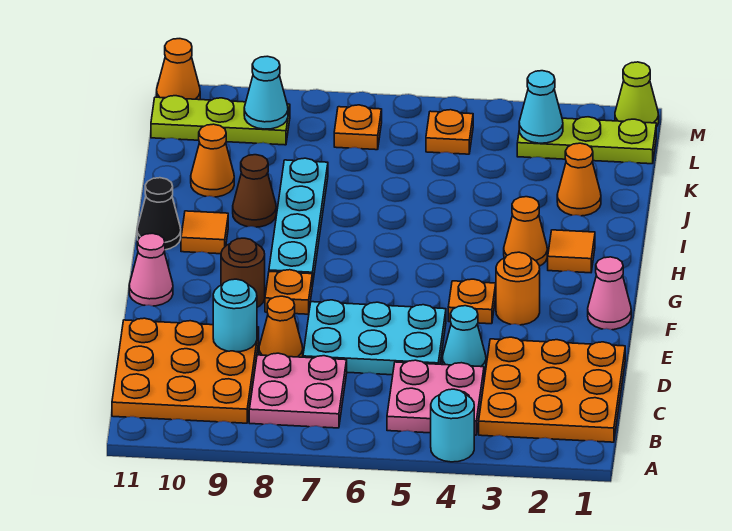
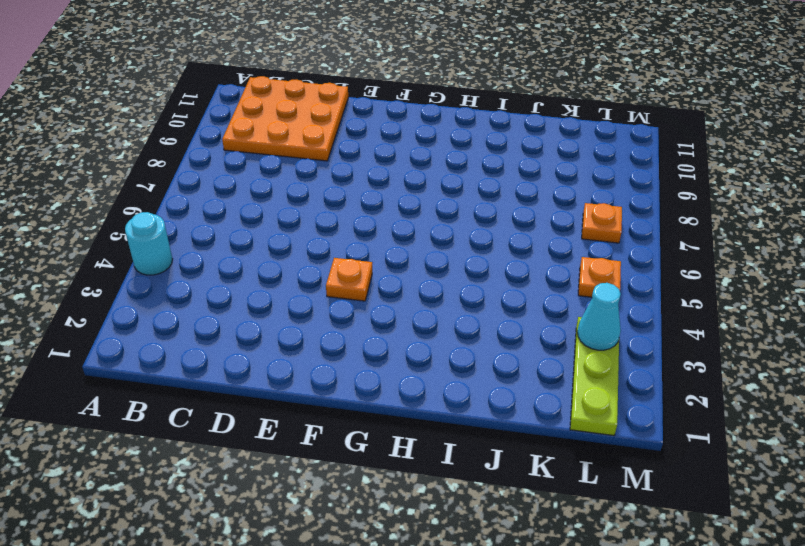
none -> orange 3x3 plate [479,337,625,442]
none -> pink 2x2 plate [387,360,484,435]
none -> pink 2x2 plate [249,353,347,428]
none -> cyan 1x1 cone [442,306,486,370]

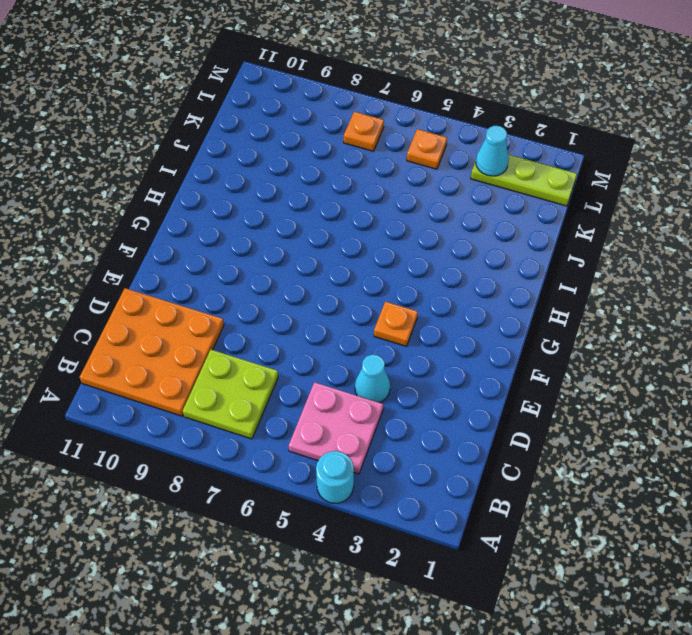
lime 2x2 plate [183,350,278,439] -> pink 2x2 plate [249,353,347,428]
none -> orange 3x3 plate [479,337,625,442]
none -> cyan 2x3 plate [303,300,446,375]
none -> orange 1x1 cone [259,296,303,357]
none -> pink 1x1 cone [588,257,631,330]

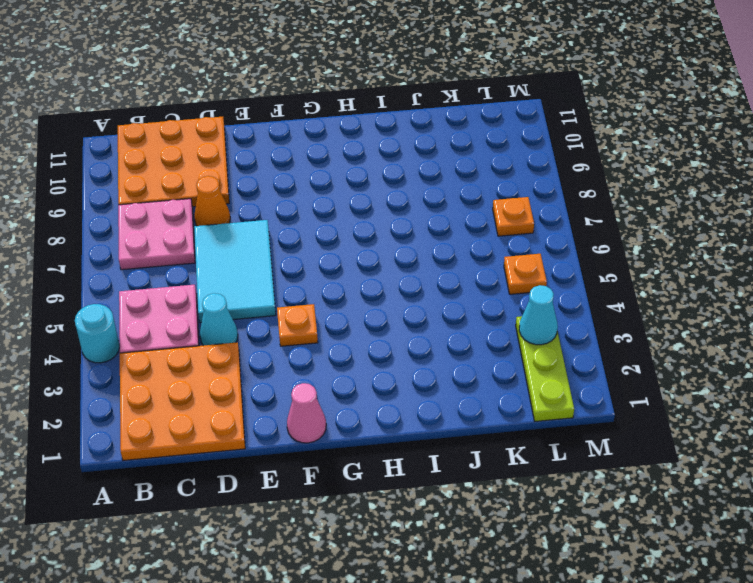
cyan 2x3 tile [194,220,276,322] -> cyan 2x3 plate [303,300,446,375]
none -> orange 1x1 round brick [496,252,540,325]
none -> orange 1x1 plate [265,270,312,314]
none -> brown 1x1 round brick [221,238,265,307]
none -> pink 1x1 cone [129,233,173,306]

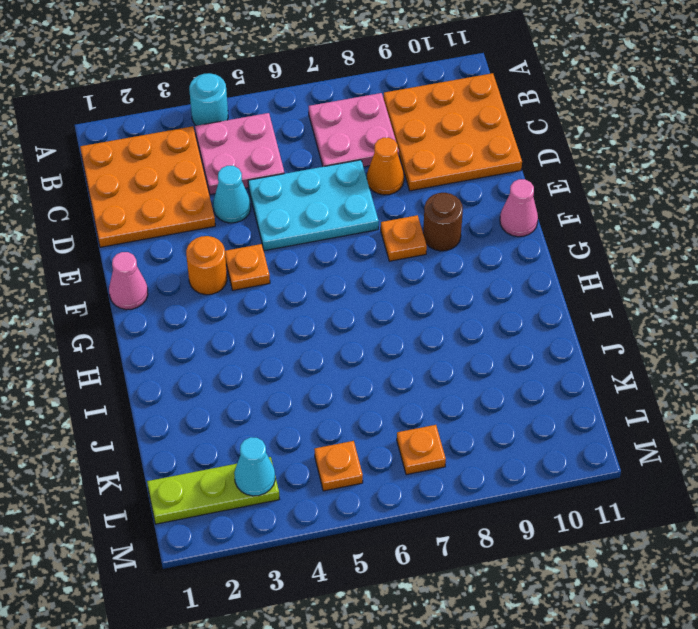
none -> cyan 1x4 plate [269,158,328,286]
none -> orange 1x1 tile [548,230,595,273]
none -> orange 1x1 cone [504,197,547,266]
none -> orange 1x1 tile [181,211,228,254]

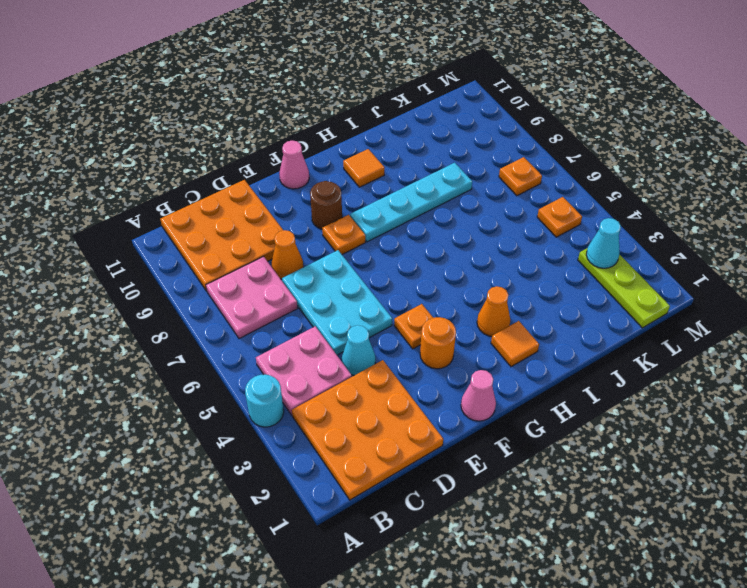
none -> black 1x1 cone [137,178,181,250]
none -> brown 1x1 cone [233,155,276,227]
none -> orange 1x1 cone [557,143,601,216]
none -> orange 1x1 cone [191,124,234,197]

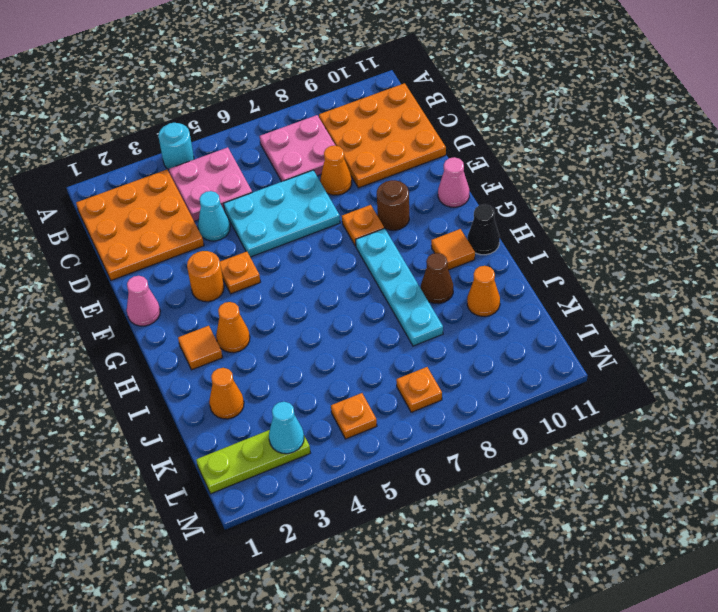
none -> lime 1x3 plate [151,96,290,145]
none -> lime 1x1 cone [615,62,659,127]
none -> orange 1x1 cone [157,39,200,100]
none -> cyan 1x1 round brick [213,279,257,352]

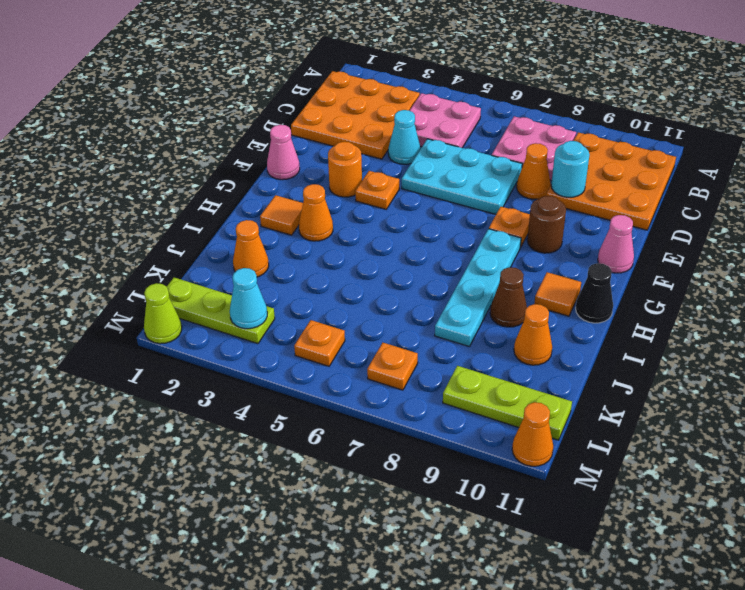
none -> cyan 1x1 round brick [431,389,474,462]
none -> cyan 1x1 cone [244,56,288,129]

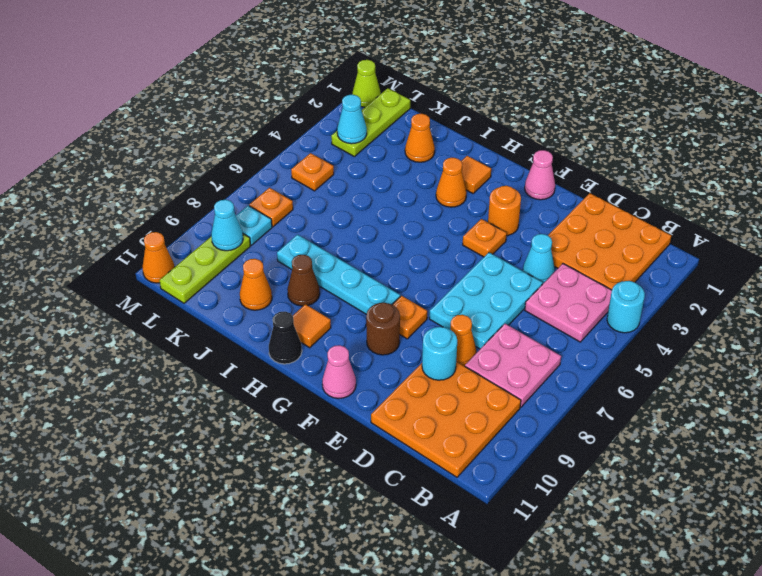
cyan 1x1 plate [236,206,272,245] -> none

